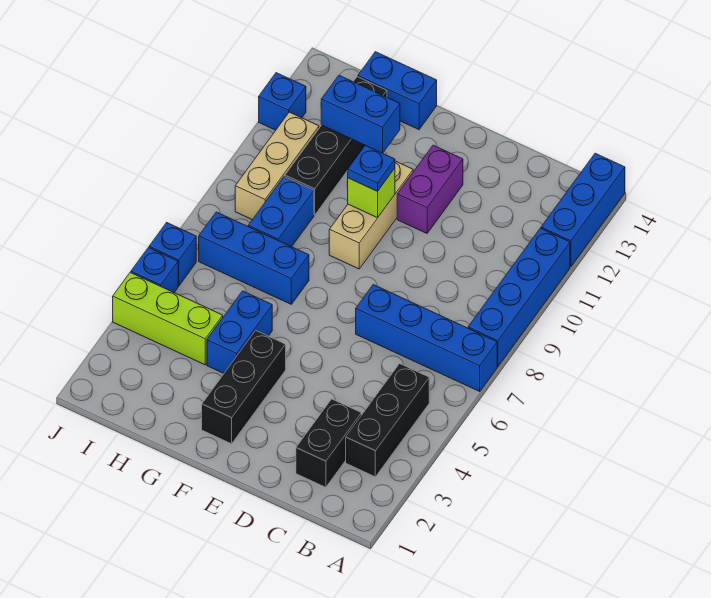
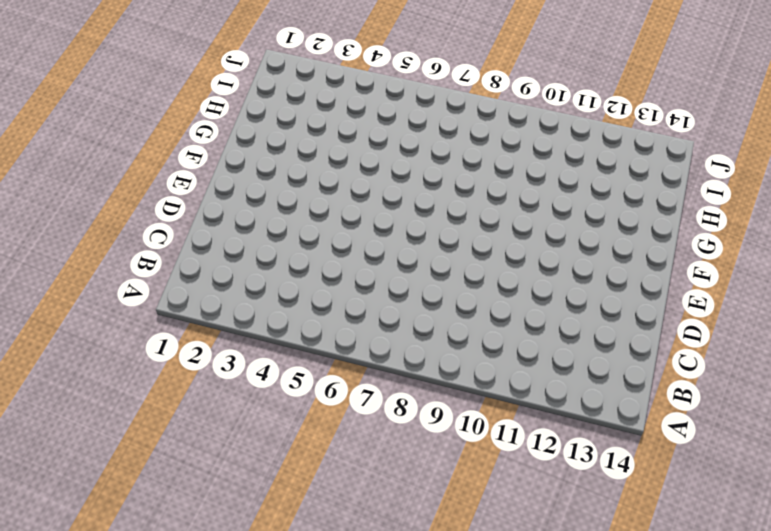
none -> blue 1x4 brick [356,285,497,391]
none -> blue 1x4 brick [468,228,570,366]
none -> blue 1x3 brick [541,153,625,267]

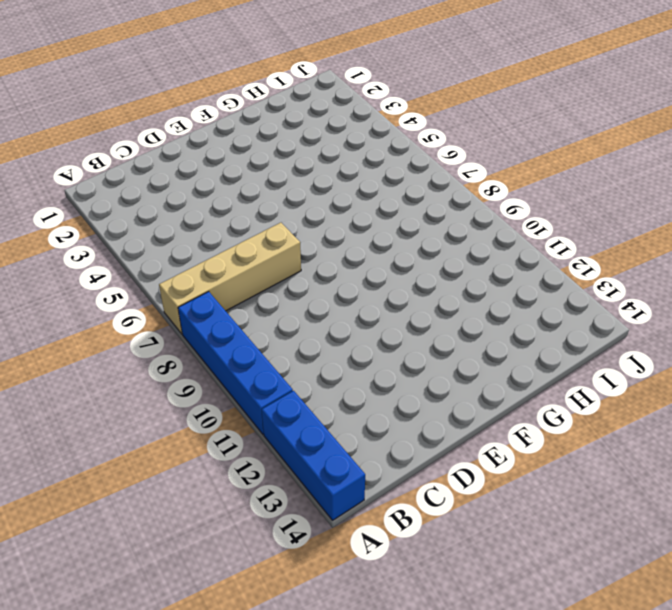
tan 1x4 brick [159,223,301,334] -> blue 1x4 brick [356,285,497,391]
none -> black 1x3 brick [346,364,429,477]
none -> black 1x2 brick [296,399,361,487]
none -> purple 1x2 brick [397,145,463,233]

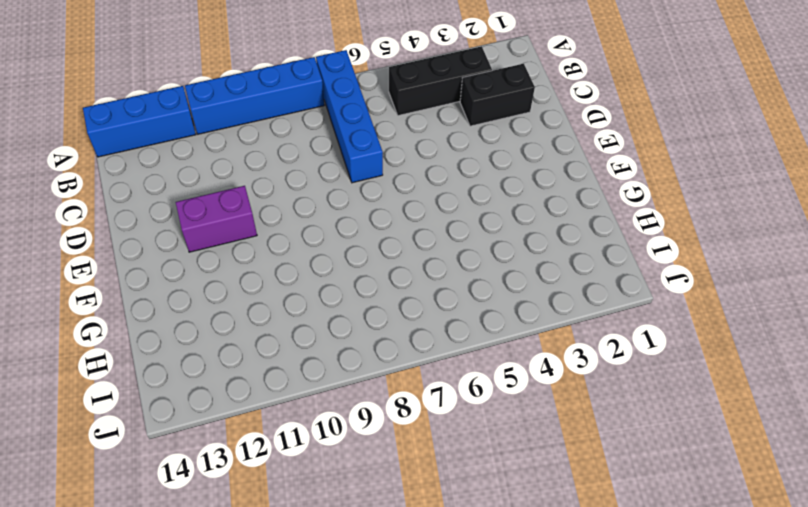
none -> black 1x3 brick [202,331,286,444]
none -> tan 1x3 brick [329,161,413,269]
none -> blue 1x2 brick [207,291,272,373]

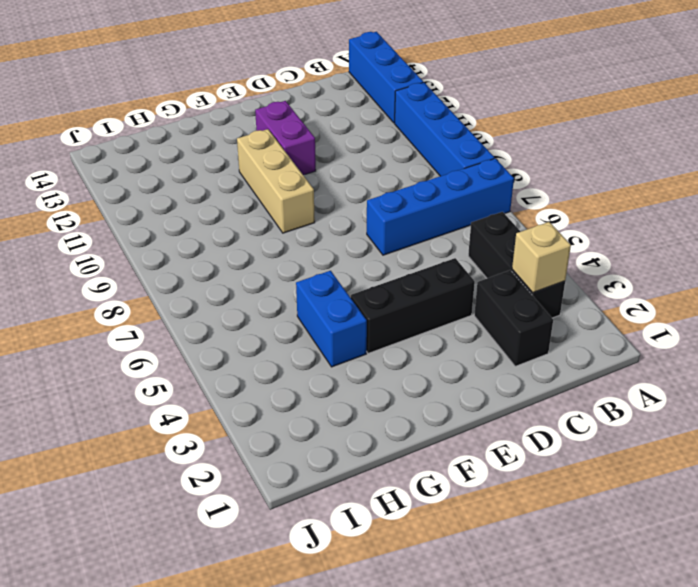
tan 1x1 brick [512,222,571,293] -> none
black 1x3 brick [351,258,475,353] -> black 1x3 brick turned to [202,331,286,444]
none -> blue 1x3 brick [199,212,309,304]
none -> blue 1x2 brick [358,52,437,130]
none -> lime 1x3 brick [113,272,223,365]

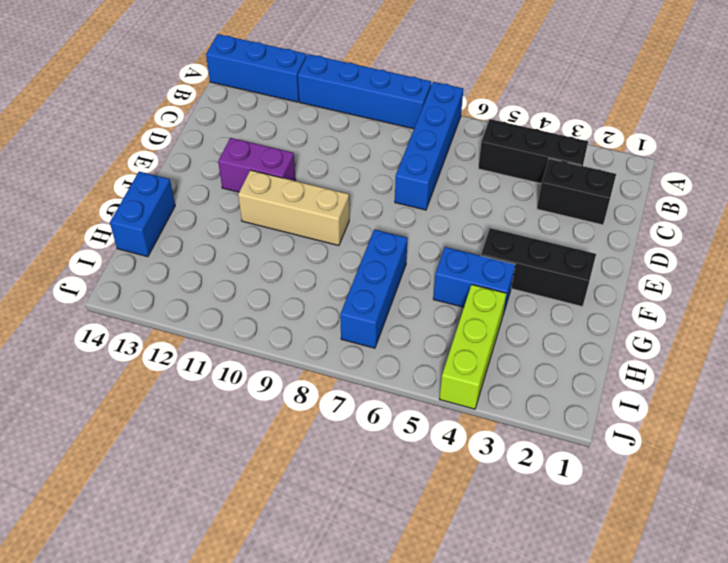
none -> blue 1x2 brick [248,177,314,247]
none -> black 1x4 brick [285,77,387,215]
none -> tan 1x3 brick [235,112,319,220]

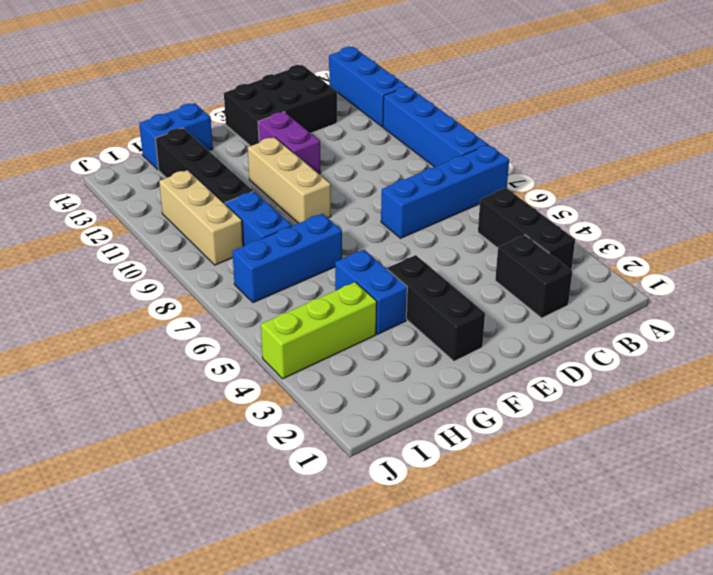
black 2x3 brick [224,65,337,146] -> none
none -> blue 1x1 brick [131,248,178,292]
none -> blue 1x1 brick [149,223,196,286]
none -> blue 1x1 brick [259,73,306,130]

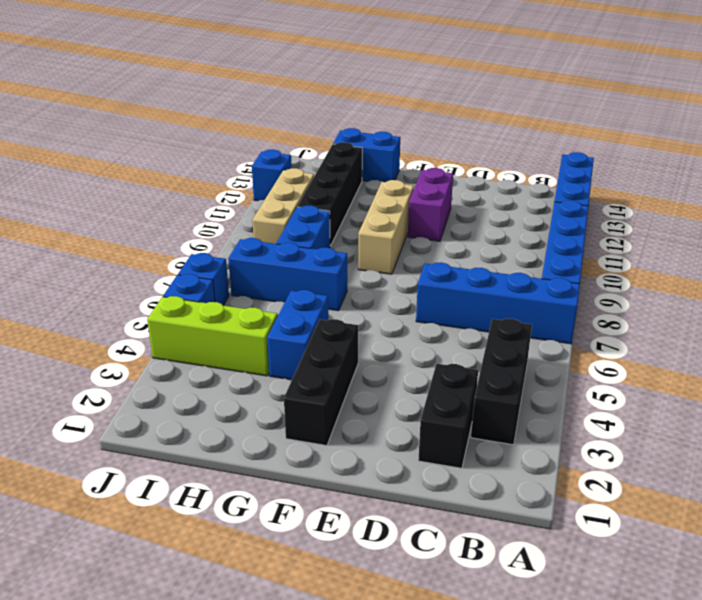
none -> lime 1x1 brick [348,168,395,218]
none -> blue 1x2 brick [321,75,400,153]
none -> blue 1x1 plate [348,146,395,191]

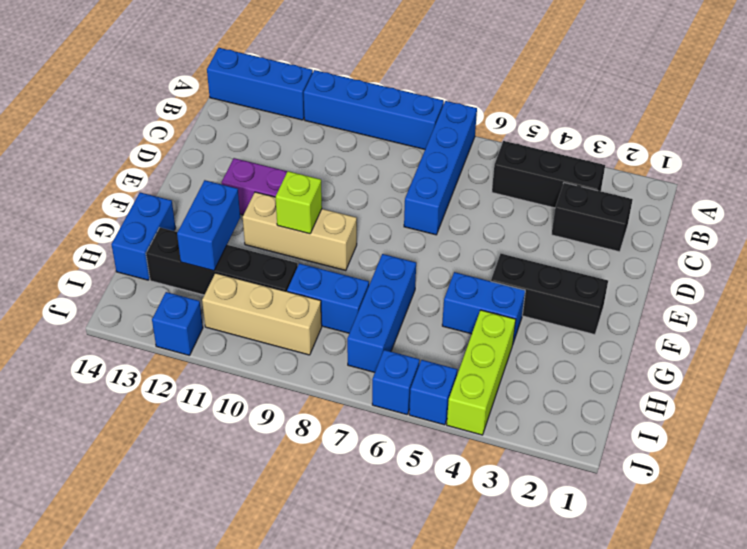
none -> blue 1x1 plate [348,146,395,191]

